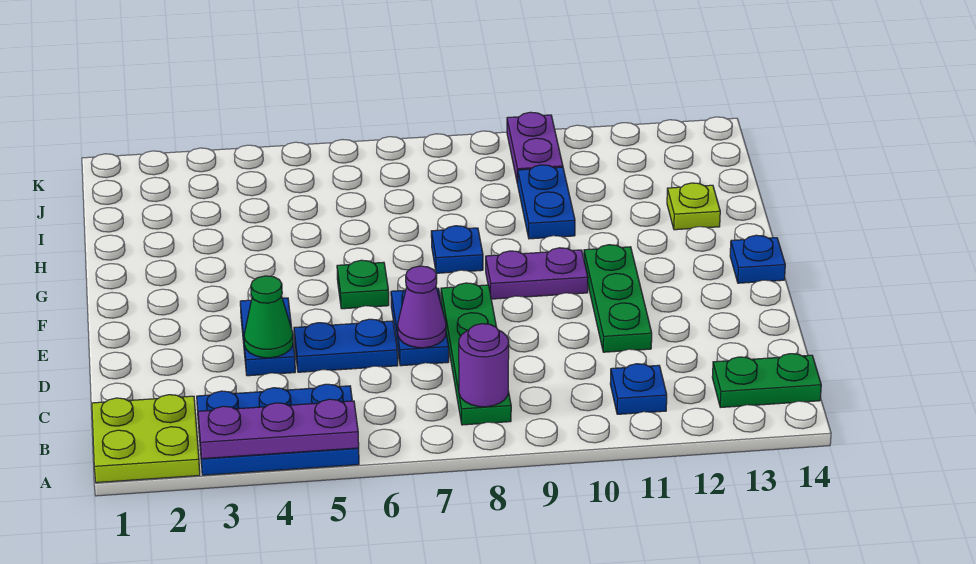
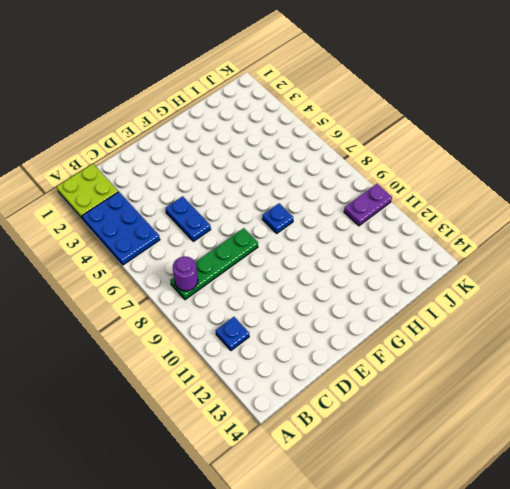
none -> green 1x2 plate [712,354,821,407]
none -> blue 1x2 plate [240,298,295,376]
none -> blue 1x2 plate [391,288,449,366]

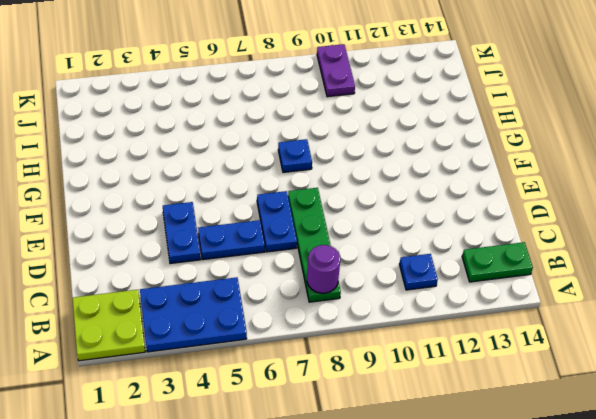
none -> green 1x3 plate [584,245,652,352]
none -> green 1x1 plate [337,260,389,309]
none -> purple 1x2 plate [486,248,588,299]

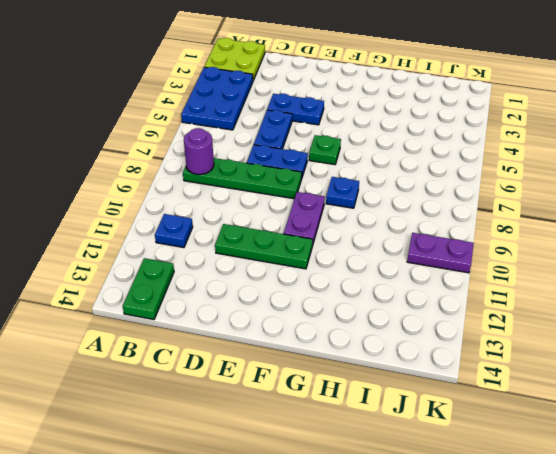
none -> blue 1x1 plate [730,235,785,283]
none -> blue 1x2 plate [518,165,575,239]
none -> lime 1x1 plate [667,183,720,230]

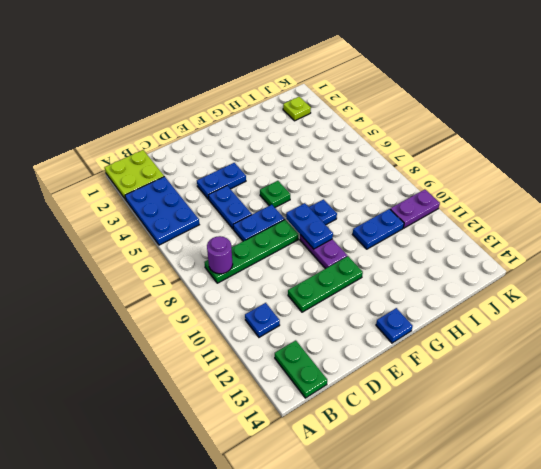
blue 1x2 plate [286,203,333,249] -> none
lime 1x1 plate [283,97,311,121] -> lime 1x1 plate moved to [667,183,720,230]
none -> purple 1x3 plate [198,399,359,459]
none -> green 1x1 cone [244,276,293,358]
none -> purple 1x1 cone [398,266,446,348]

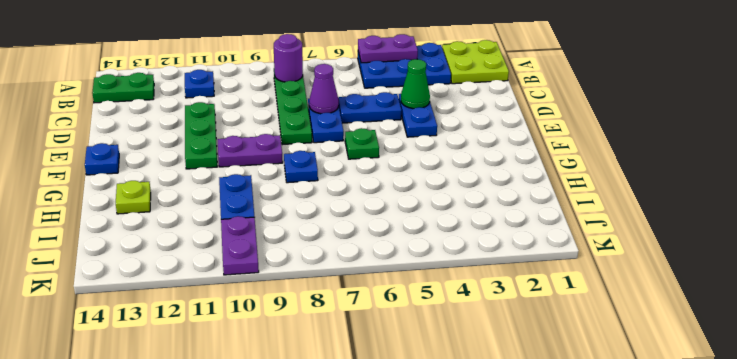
purple 1x2 plate [358,34,418,63] -> purple 1x3 plate [198,399,359,459]

